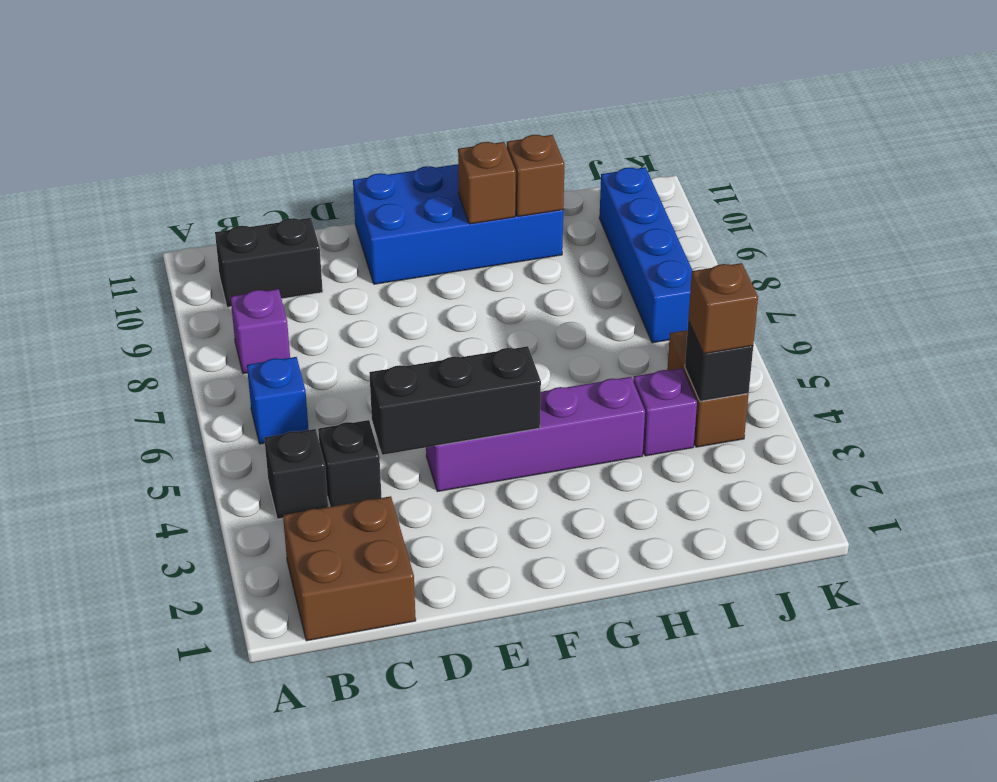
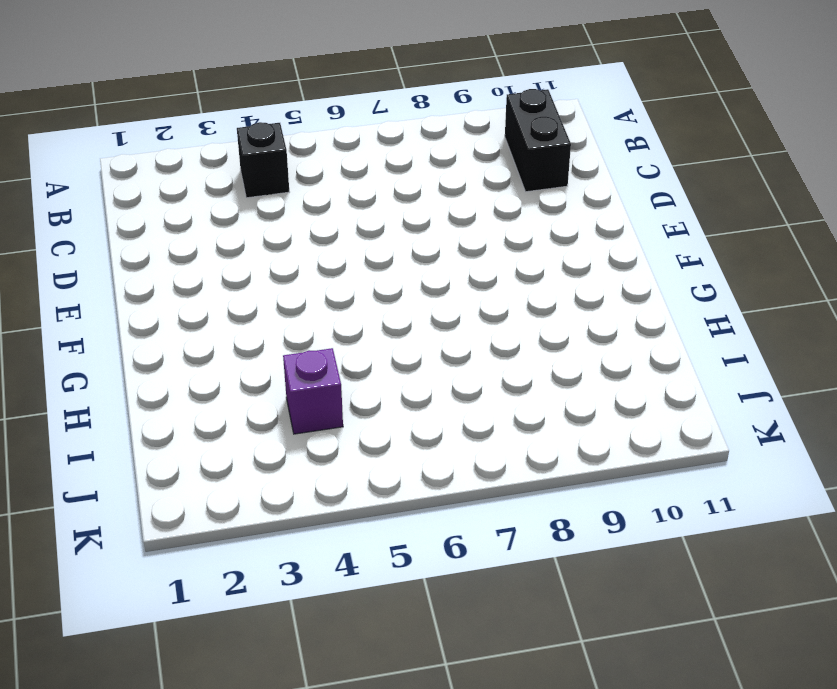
none -> brown 2x2 brick [283,496,416,641]
none -> blue 1x1 brick [247,357,309,444]
none -> purple 1x1 brick [231,289,290,374]

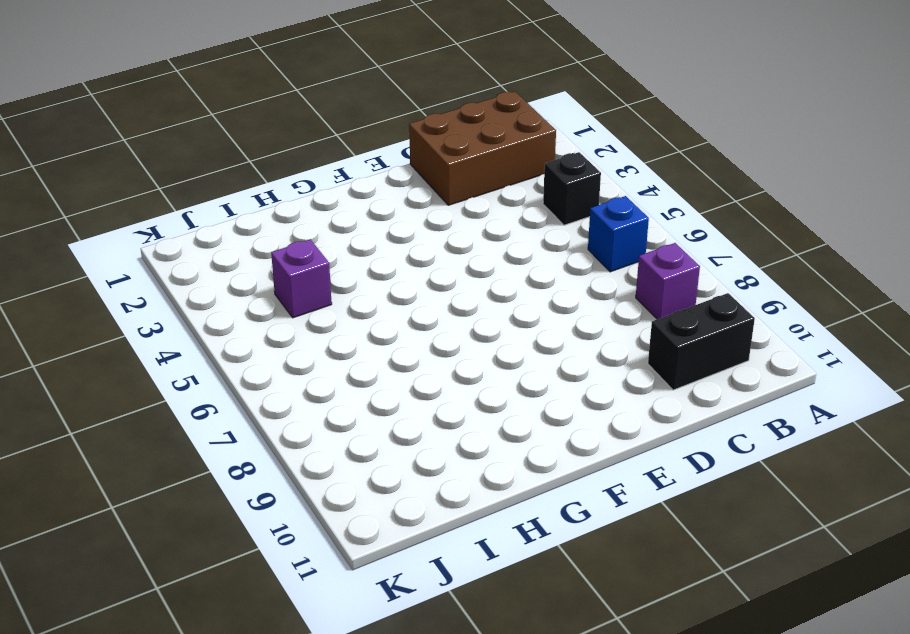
brown 2x3 brick [409,92,556,205] -> brown 2x2 brick [283,496,416,641]
none -> black 1x1 brick [318,420,382,507]
none -> purple 1x4 brick [426,377,645,492]
none -> blue 2x4 brick [353,164,563,284]

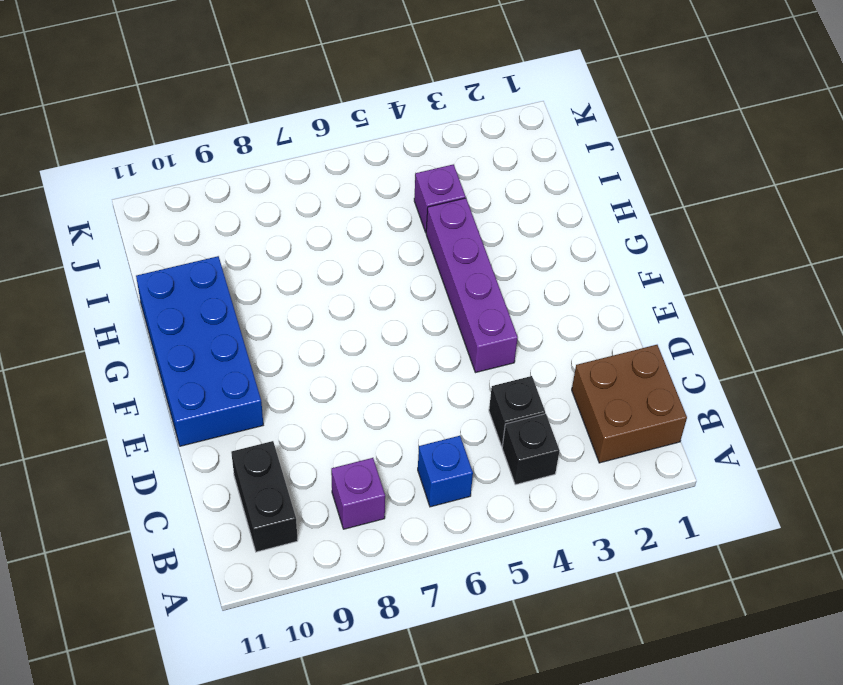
none -> brown 1x2 brick [667,330,749,447]
none -> blue 1x4 brick [599,167,693,343]
none -> black 1x3 brick [369,346,541,455]

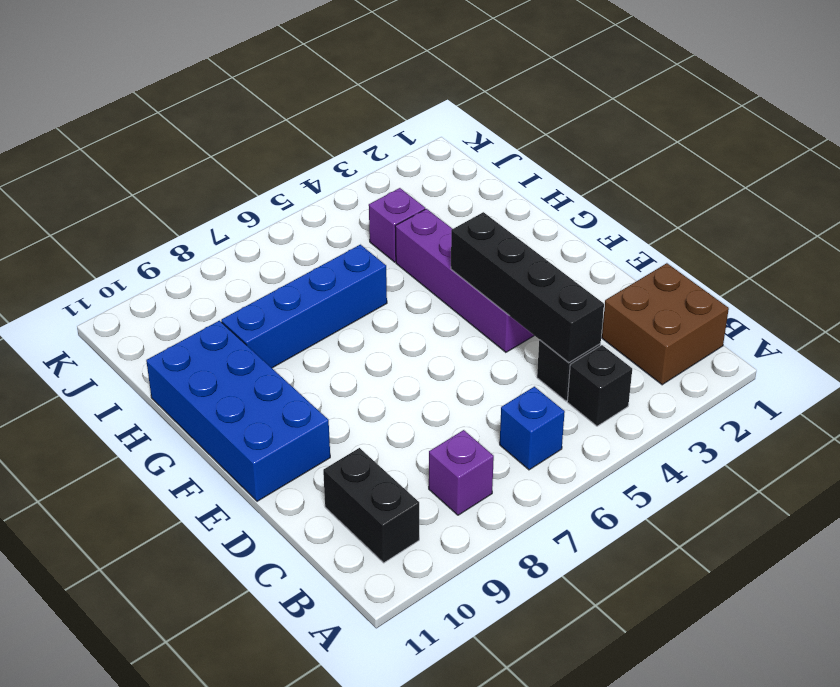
black 1x4 brick [451,212,604,363] -> black 1x3 brick [369,346,541,455]
blue 1x4 brick [221,245,387,368] -> blue 1x4 brick moved to [599,167,693,343]
none -> brown 1x2 brick [667,330,749,447]
none -> brown 1x1 brick [458,142,516,224]
none -> brown 1x1 brick [507,135,565,217]

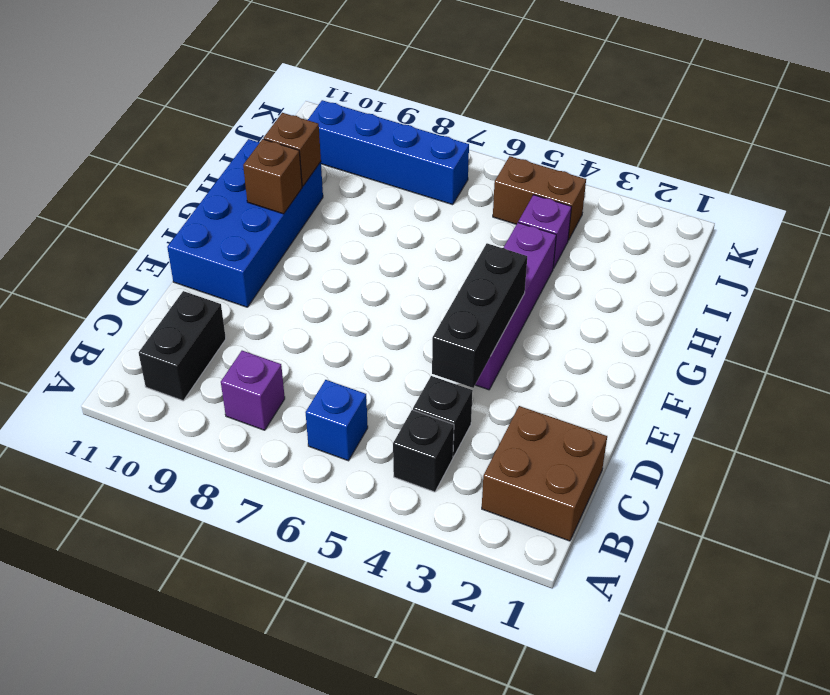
none -> black 1x1 brick [685,321,753,401]
none -> brown 1x1 brick [688,263,758,354]

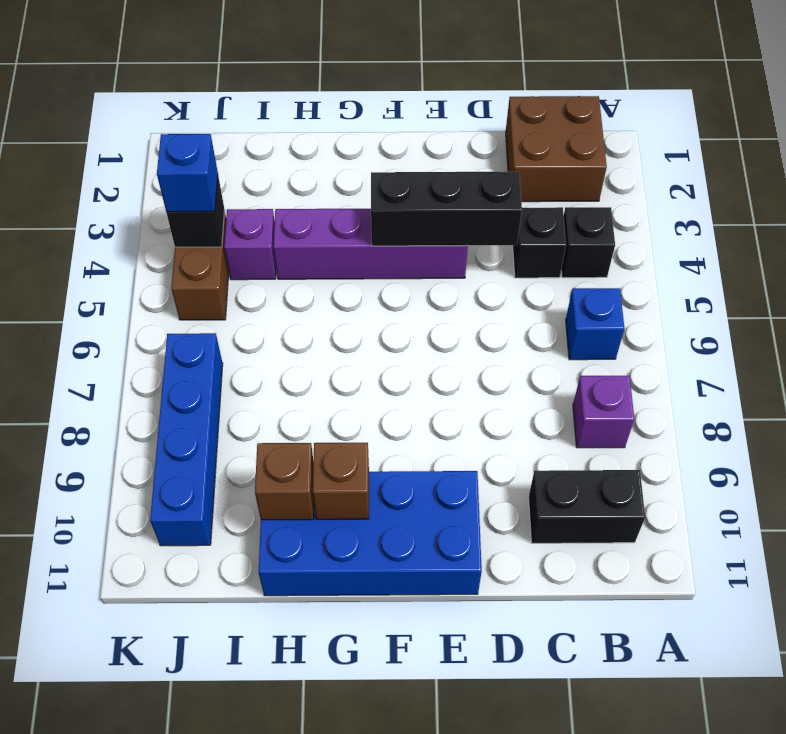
blue 1x1 brick [157,134,218,212] -> brown 1x1 brick [688,263,758,354]

